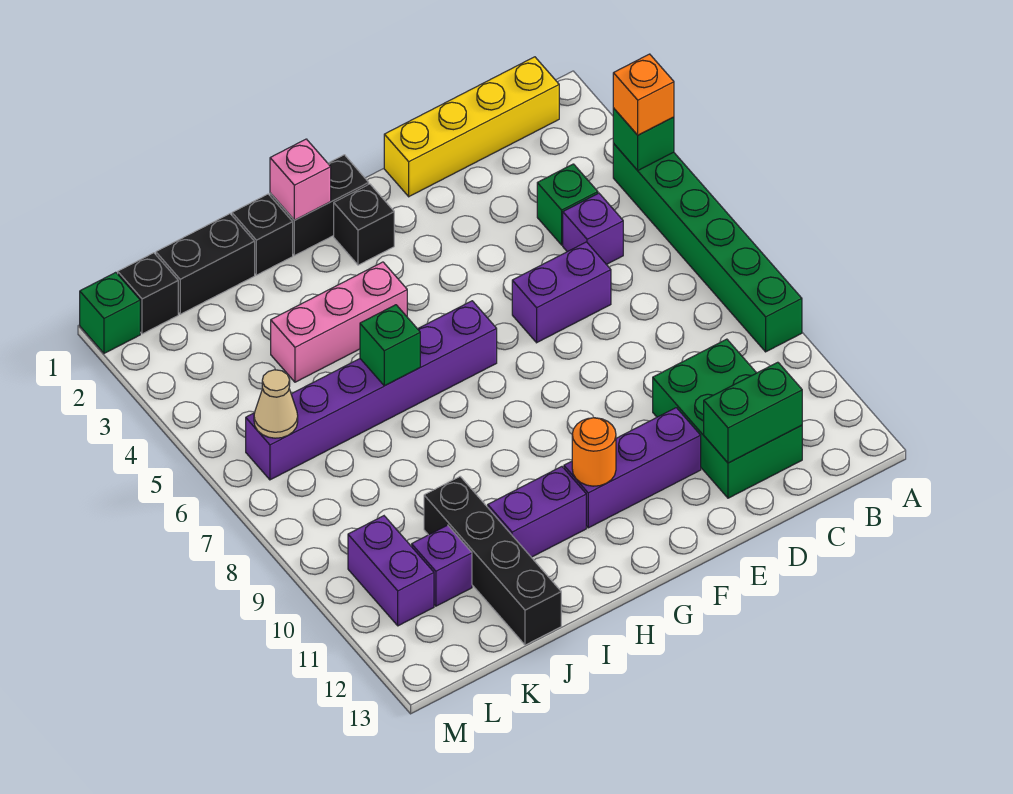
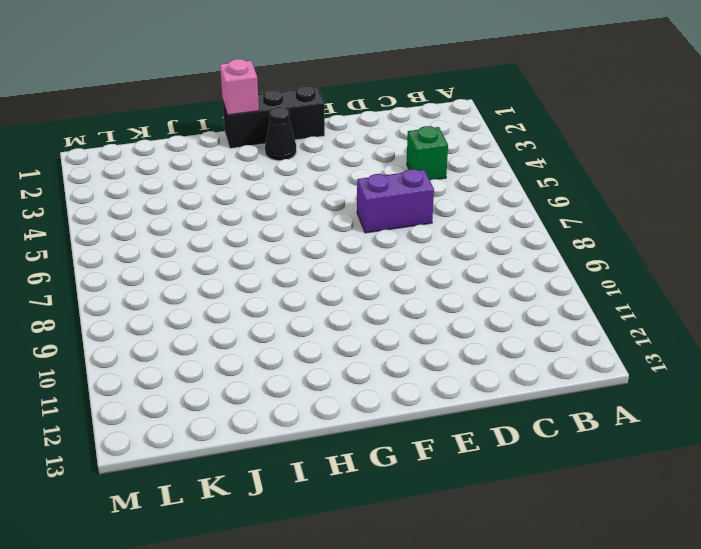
black 1x3 brick [222,86,325,148] -> black 1x2 brick [270,155,369,256]
black 1x1 cone [265,107,296,161] -> black 1x1 brick [334,184,394,265]
none -> green 1x6 brick [613,144,802,352]
none -> yellow 1x4 brick [384,57,559,197]
none -> purple 1x1 brick [563,193,623,265]

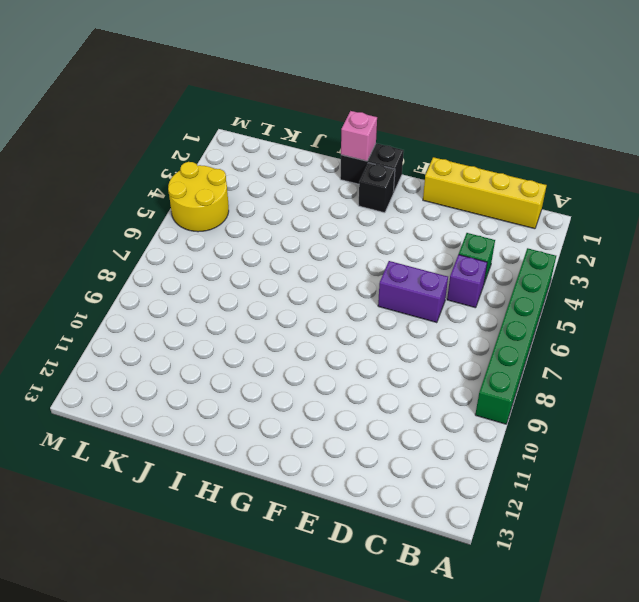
yellow 2x2 round brick [168,162,229,232] -> none
none -> green 2x3 brick [653,339,802,498]
none -> purple 1x3 brick [564,408,701,528]
none -> purple 1x6 brick [246,301,497,480]

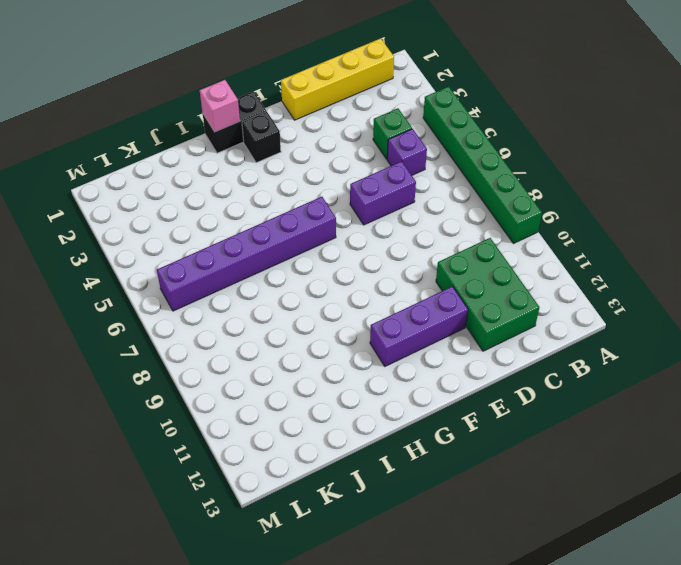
none -> pink 1x3 brick [271,262,407,382]
none -> purple 1x2 brick [488,467,586,557]
none -> black 1x1 brick [232,194,293,275]

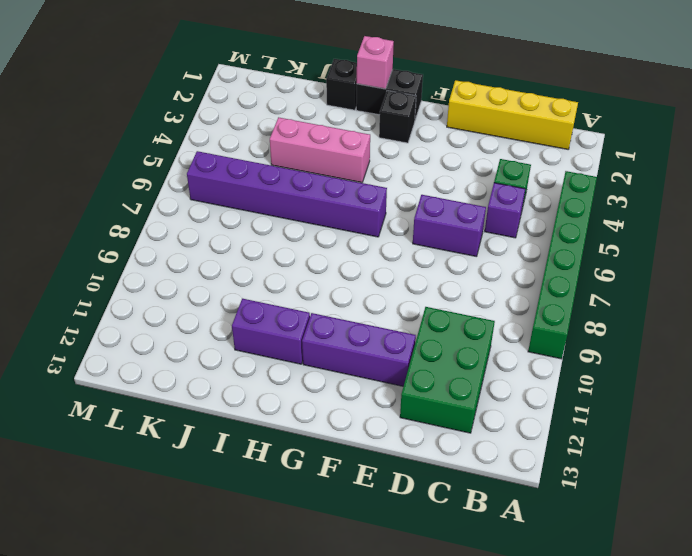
none -> black 1x2 brick [156,214,255,314]
none -> black 1x4 brick [424,477,561,645]
none -> purple 1x1 brick [412,525,472,606]

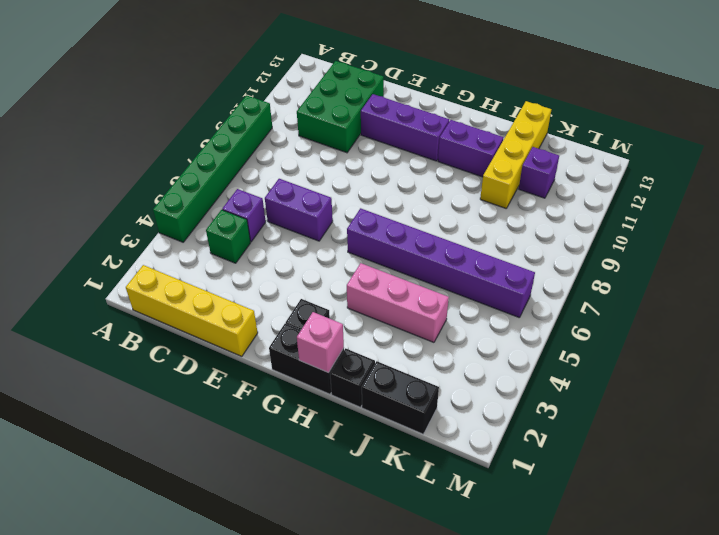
yellow 1x4 brick [480,101,551,208] -> black 1x4 brick [424,477,561,645]
none -> black 1x1 brick [118,253,178,334]
none -> purple 1x2 brick [348,516,434,626]
none -> green 1x1 brick [80,272,140,353]

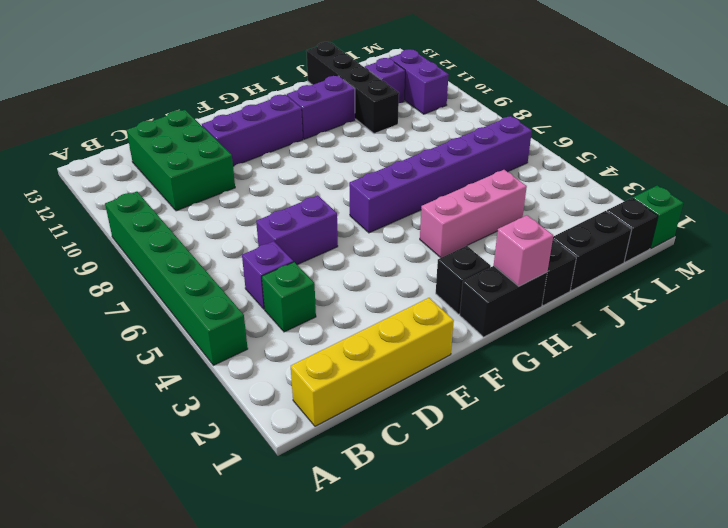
none -> green 1x1 brick [613,108,674,170]
none -> green 1x2 brick [704,362,802,463]
none -> orange 1x1 round brick [572,418,616,486]

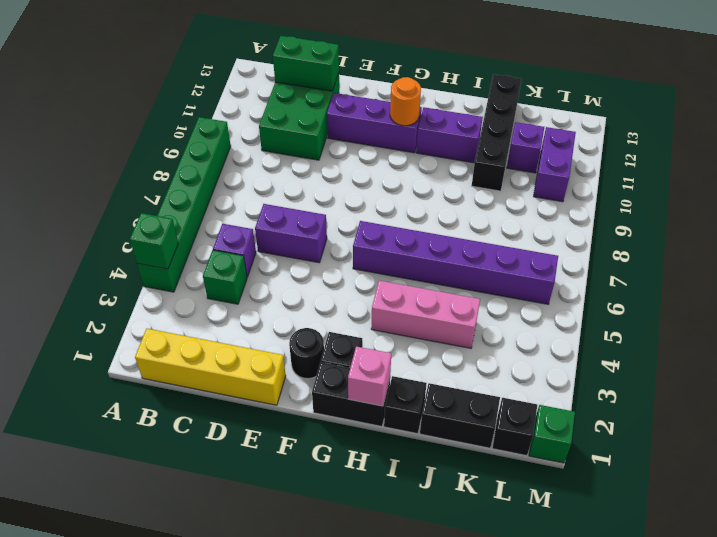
black 1x1 round brick [289,328,324,379] -> none
none -> green 1x1 brick [360,305,420,386]
none -> tan 1x1 cone [254,370,298,438]
none -> orange 1x1 brick [613,54,674,135]

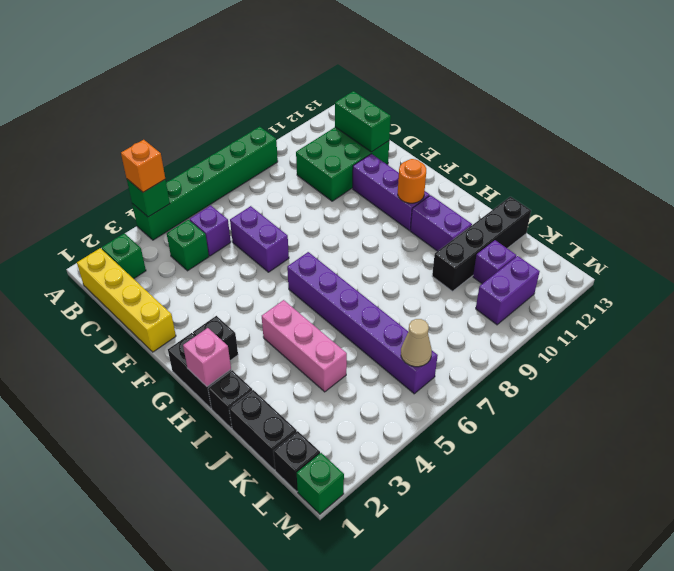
green 1x1 brick [102,233,146,279] -> green 1x1 brick moved to [360,305,420,386]

